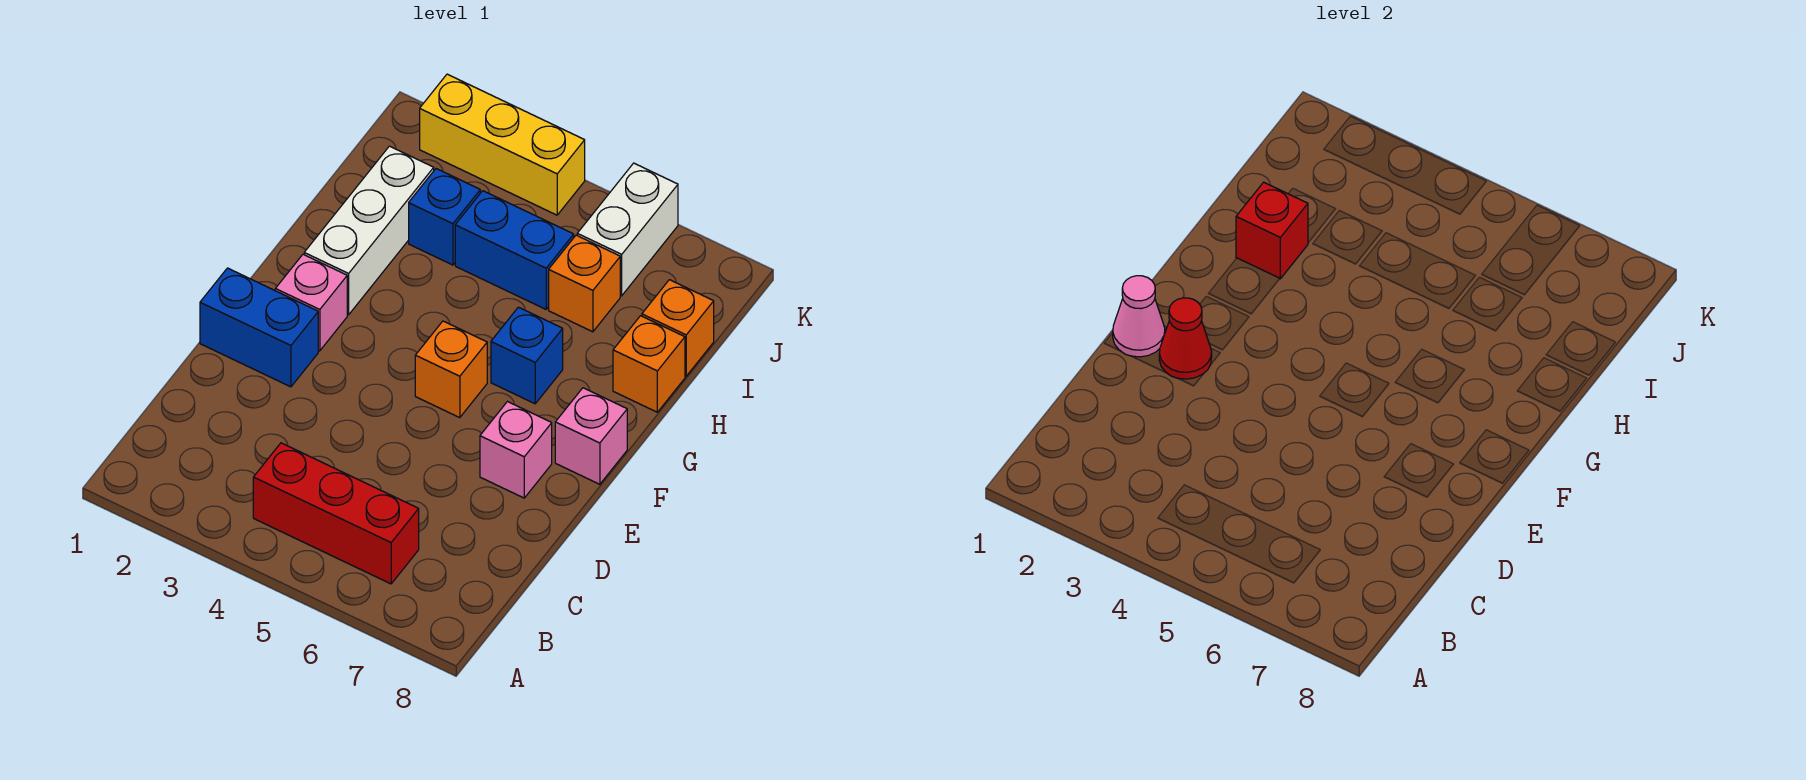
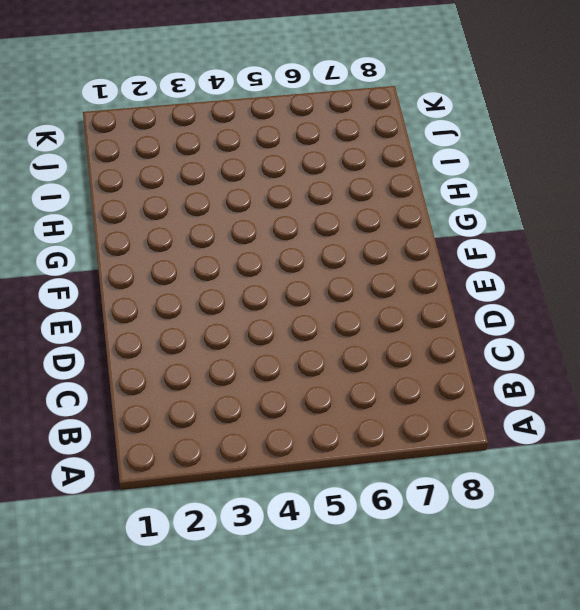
none -> red 1x3 brick [253,443,419,584]
none -> blue 1x2 brick [200,268,318,387]
none -> pink 1x1 brick [480,402,552,498]

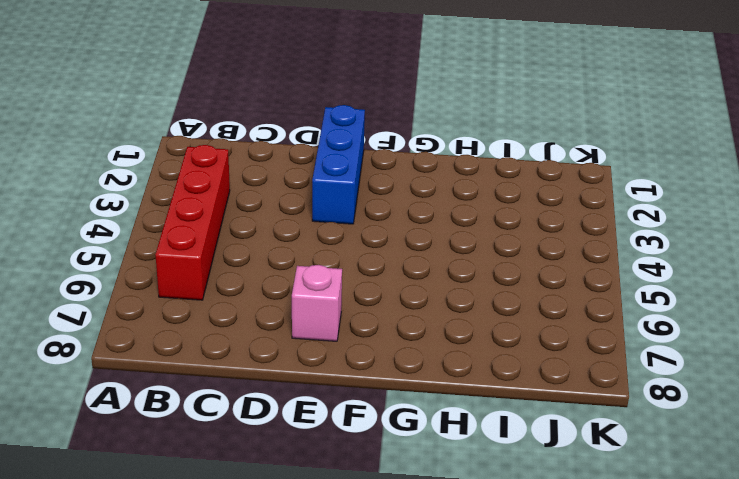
red 1x4 brick [155,145,230,300] -> red 1x3 brick [253,443,419,584]
blue 1x3 brick [312,105,365,224] -> blue 1x2 brick [200,268,318,387]
none -> pink 1x1 brick [275,254,347,351]
none -> orange 1x1 brick [415,321,487,418]
none -> pink 1x1 brick [555,388,627,484]

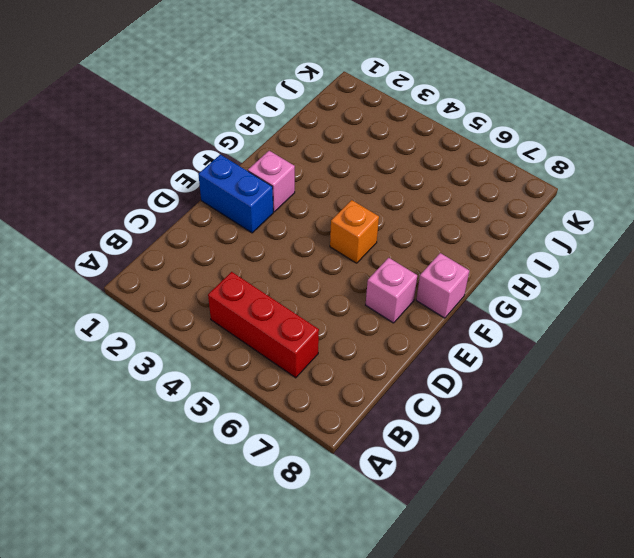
none -> white 1x3 brick [304,146,434,315]
none -> blue 1x1 brick [491,307,563,404]
none -> orange 1x1 brick [613,316,685,412]

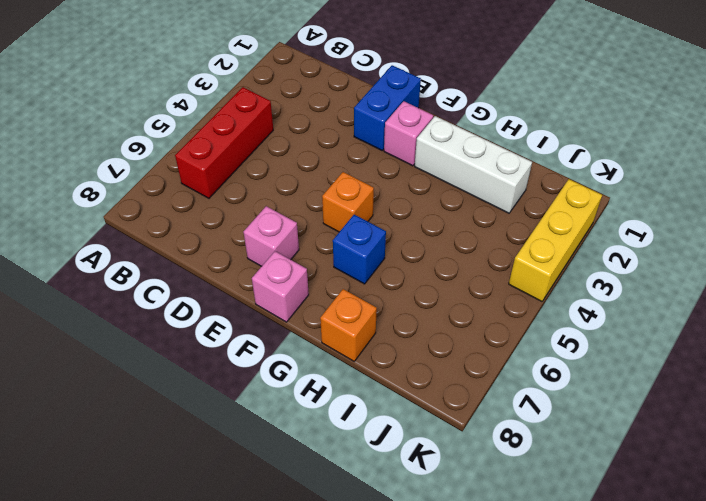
none -> blue 1x1 brick [409,169,480,265]
none -> blue 1x2 brick [455,191,574,309]
none -> orange 1x1 brick [549,235,620,332]

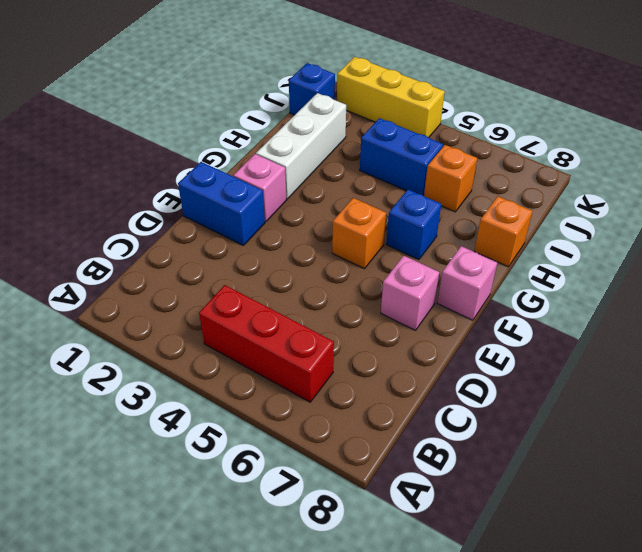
blue 1x1 brick [289,63,335,115] -> blue 1x1 brick moved to [409,169,480,265]
none -> orange 1x1 brick [642,280,714,376]
none -> white 1x2 brick [577,163,678,296]
none -> pink 1x1 cone [1113,276,1165,357]

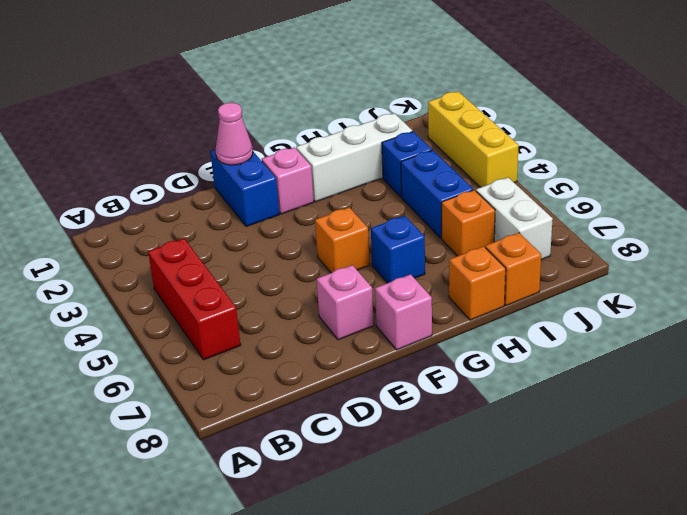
white 1x2 brick [476,178,553,260] -> white 1x2 brick turned to [577,163,678,296]
none -> red 1x1 cone [1159,298,1212,379]
none -> red 1x1 brick [1236,182,1308,279]

